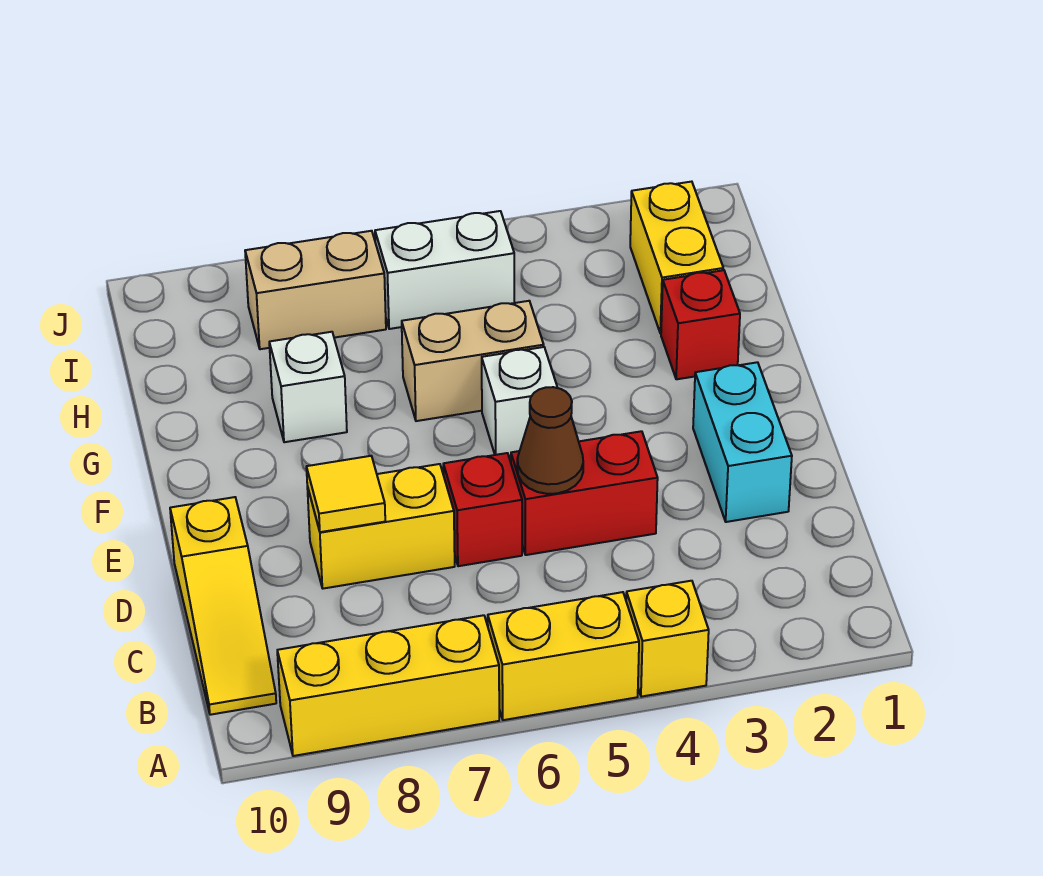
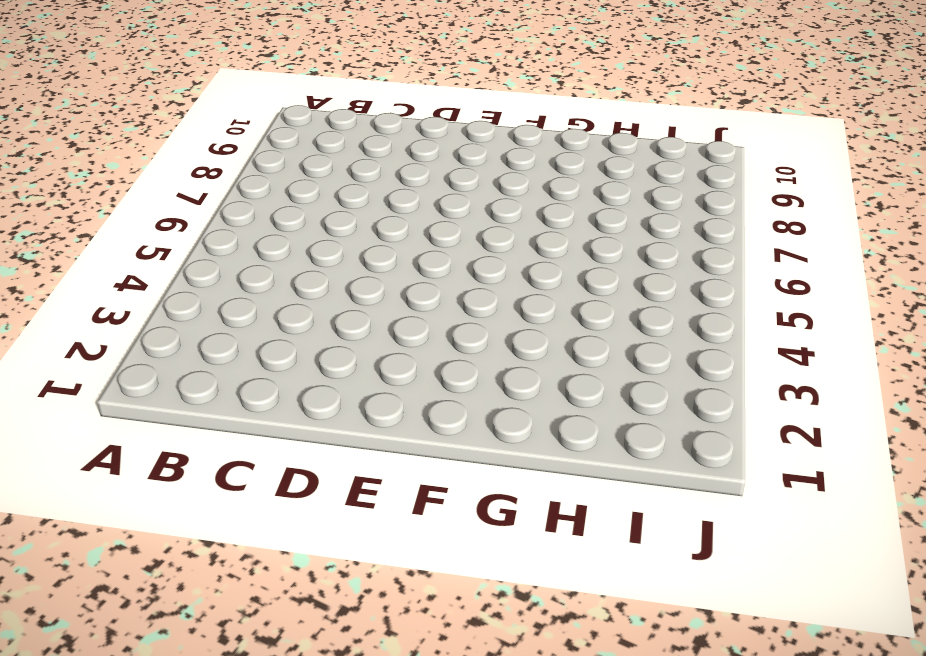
none -> yellow 1x1 brick [626,581,709,697]
none -> yellow 1x2 brick [488,592,639,720]
none -> yellow 1x3 brick [277,615,499,756]

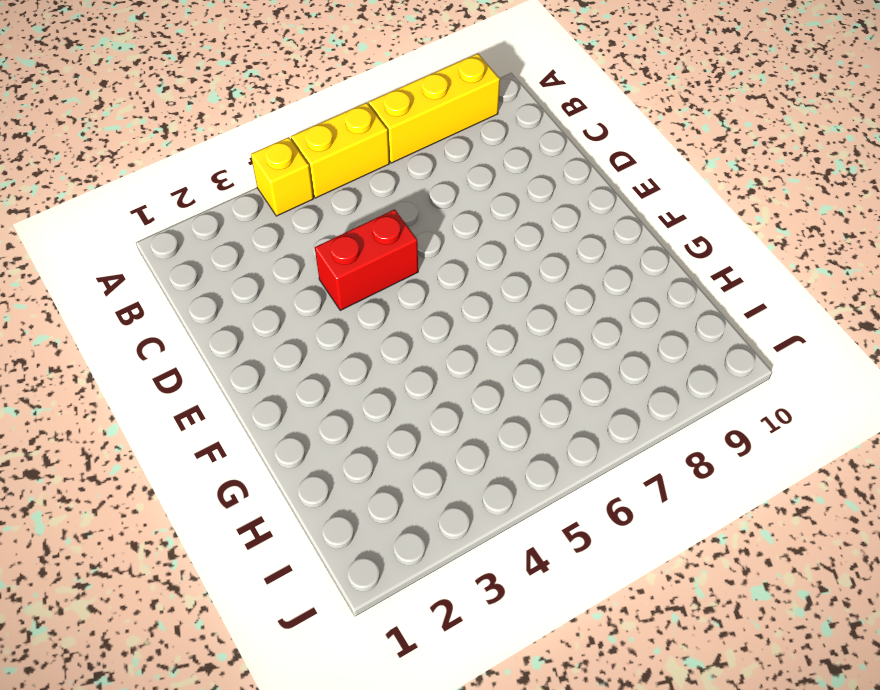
none -> yellow 1x3 slope [170,497,276,715]
none -> cyan 1x2 brick [693,362,792,522]
none -> red 1x1 brick [443,453,522,566]

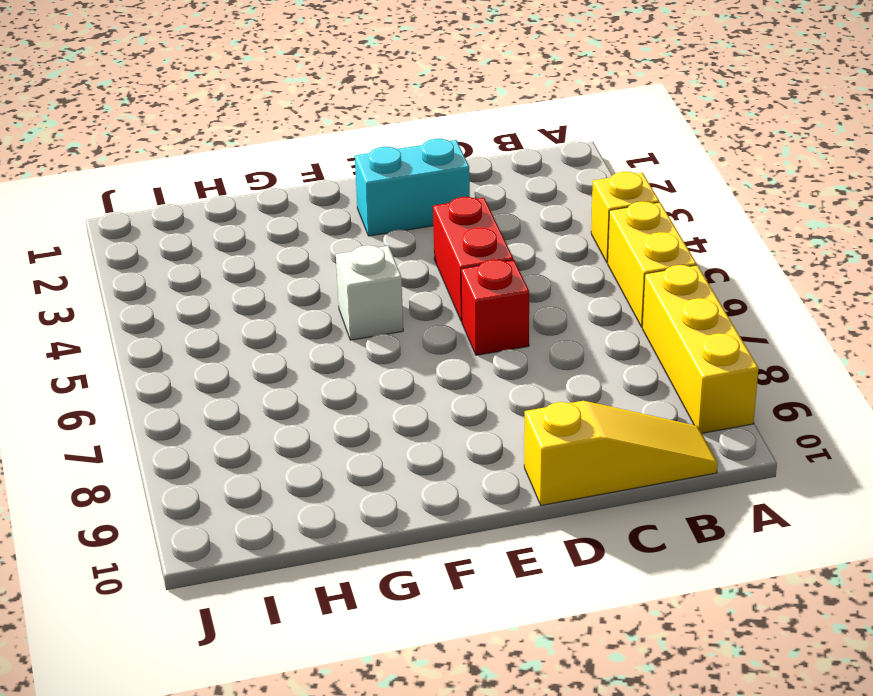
none -> yellow 1x2 brick [307,464,455,589]
none -> red 1x1 brick [661,270,740,379]
none -> tan 1x2 brick [402,301,544,421]

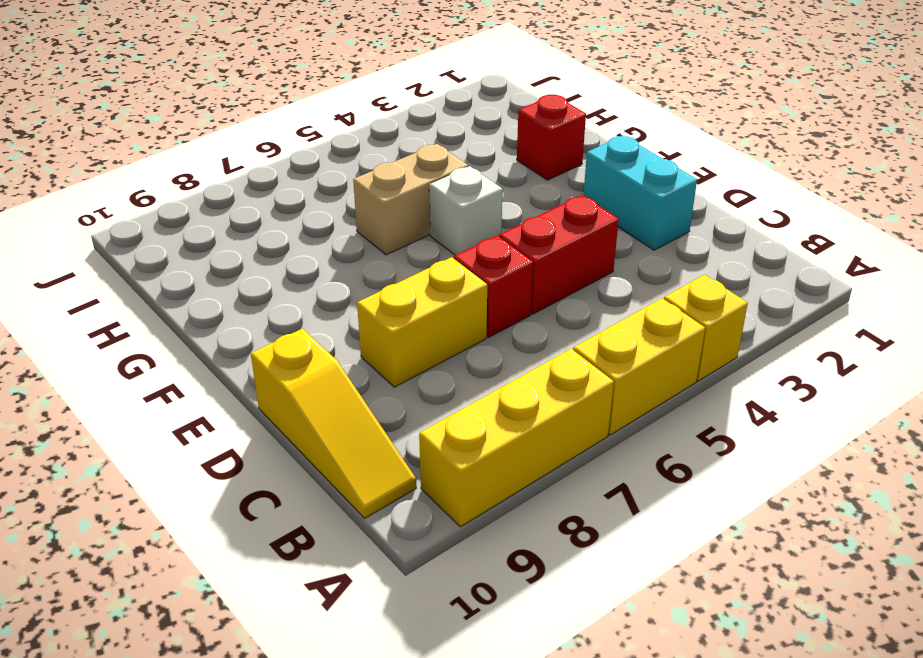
none -> white 1x1 brick [269,332,347,442]
none -> yellow 1x2 brick [630,182,723,334]
none -> white 1x2 brick [375,211,514,329]

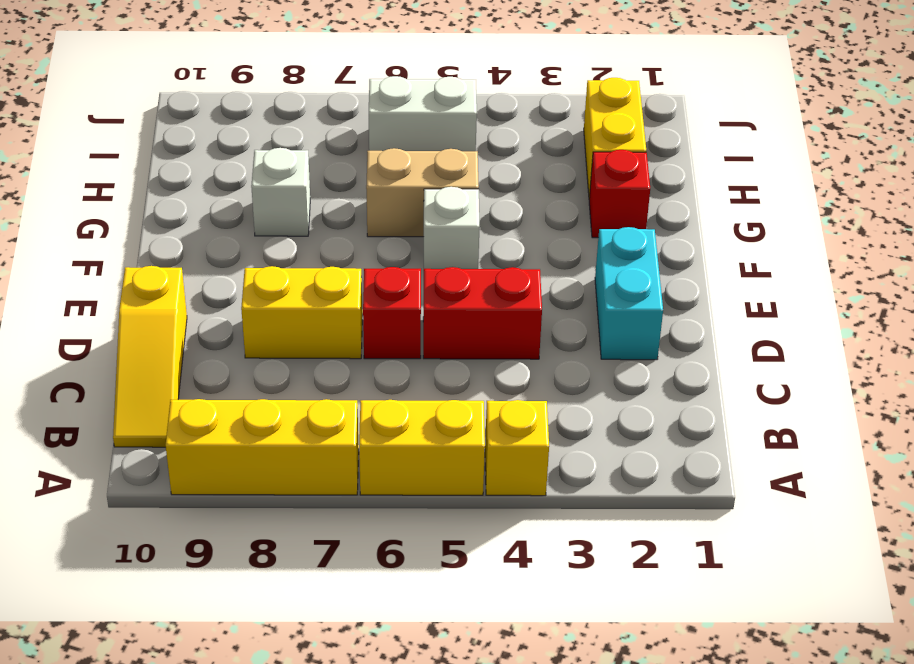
none -> tan 1x2 brick [245,231,386,349]
none -> brown 1x1 cone [517,387,583,494]
none -> yellow 1x1 tile [306,456,385,532]

